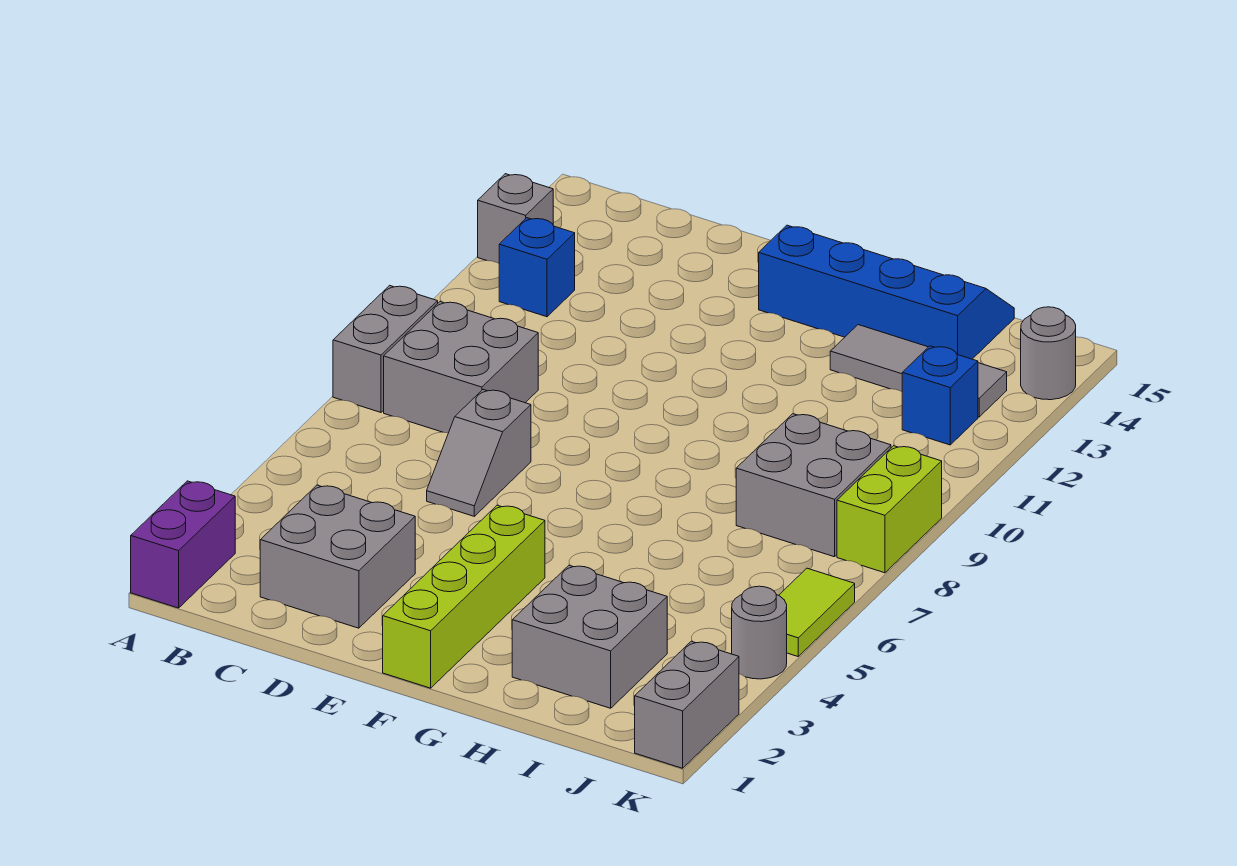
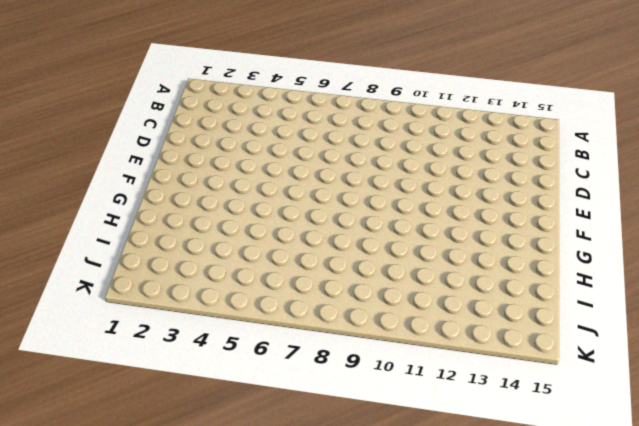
none -> purple 1x2 brick [131,481,235,608]
none -> grey 1x2 brick [333,285,438,412]
none -> grey 1x1 brick [478,174,553,263]

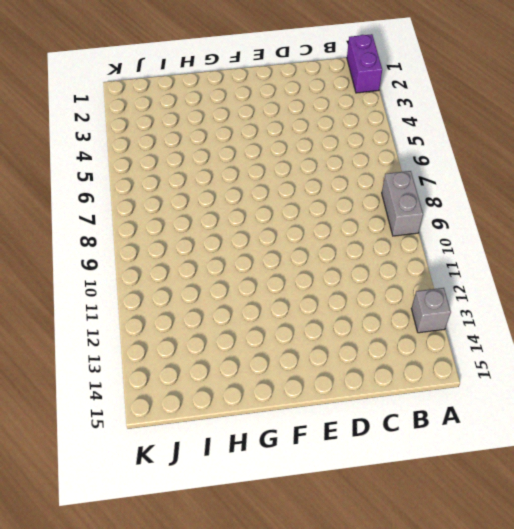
none -> grey 2x2 brick [384,302,538,433]
none -> blue 1x1 brick [499,218,575,317]
none -> grey 2x2 brick [260,485,415,628]

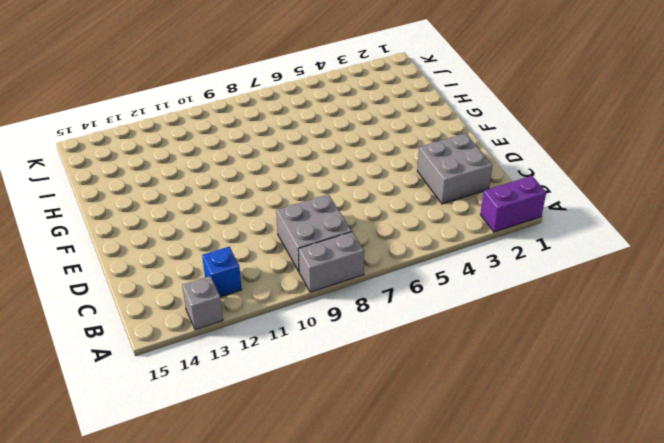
none -> grey 1x2 slope [427,390,531,516]
none -> lime 1x4 brick [383,505,545,688]
none -> blue 2x4 slope [759,225,1014,359]

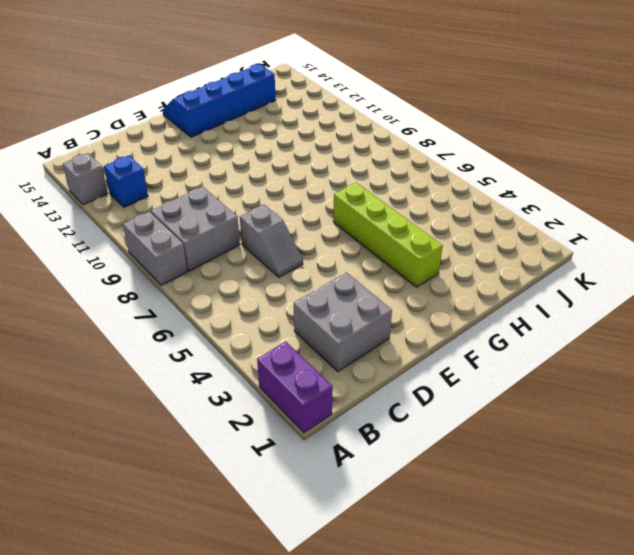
lime 1x4 brick [333,183,443,287] -> lime 1x4 brick moved to [383,505,545,688]
none -> grey 2x2 brick [512,565,667,708]
none -> grey 1x3 tile [830,325,1007,417]
none -> grey 2x2 brick [736,414,891,557]

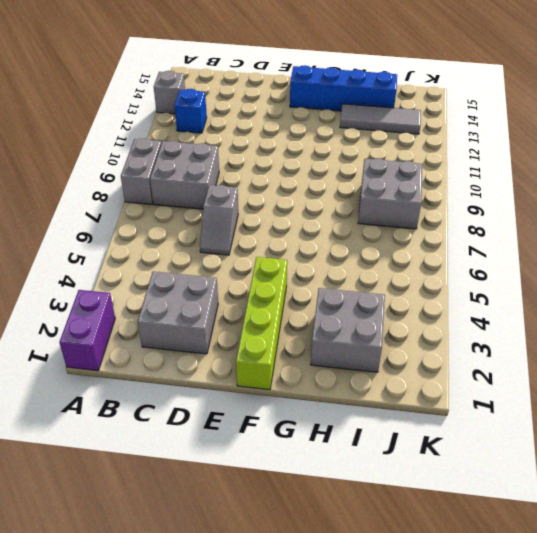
none -> blue 1x1 brick [902,346,978,445]
none -> grey 1x2 brick [635,641,739,768]
none -> grey 1x1 round brick [732,586,787,679]

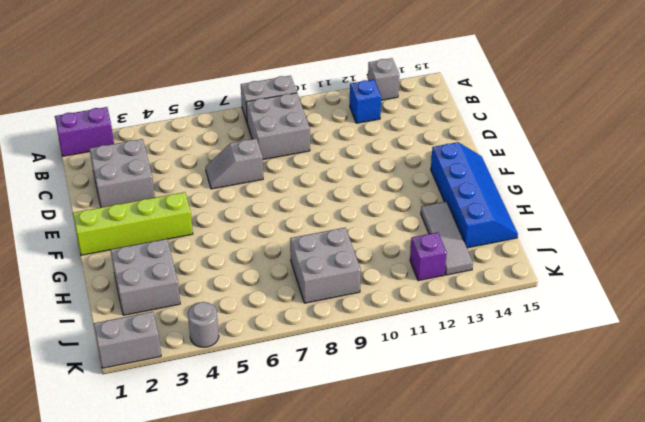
purple 1x1 brick [410,232,447,281] -> blue 1x1 brick [902,346,978,445]
none -> lime 1x2 tile [779,568,855,656]
none -> lime 1x2 brick [837,446,942,573]
none -> grey 1x1 round brick [1021,307,1076,400]

